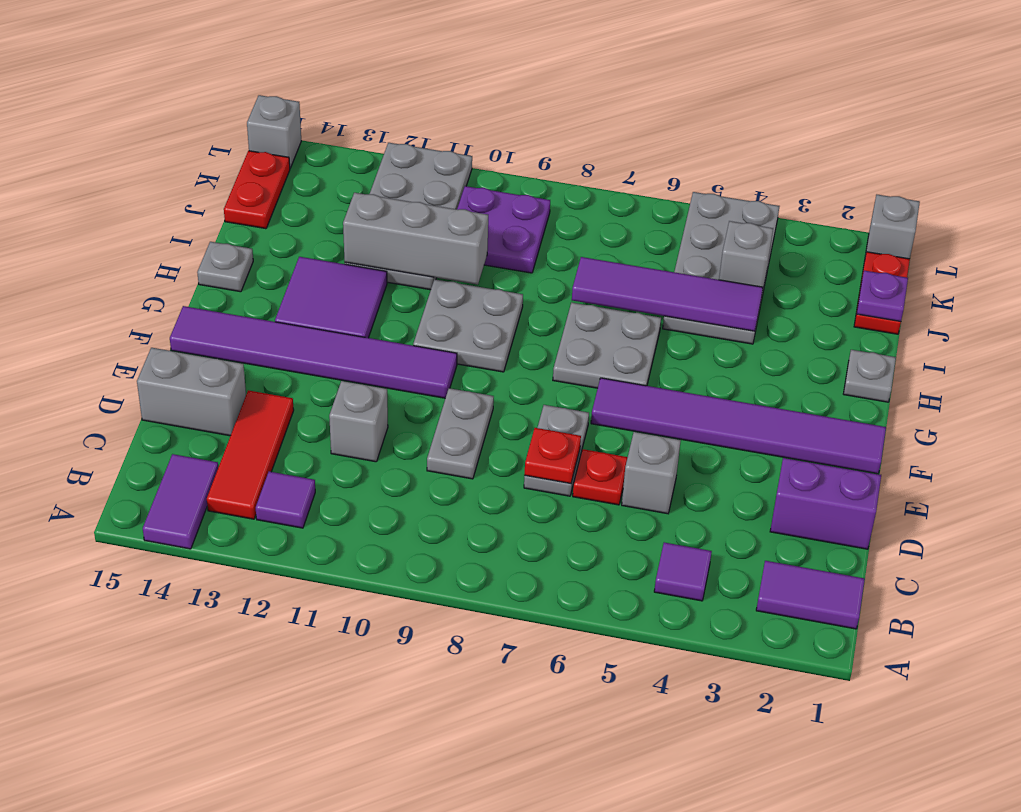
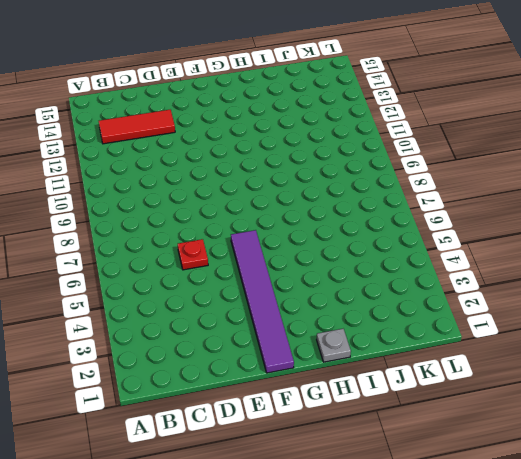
none -> purple 1x2 tile [143,454,218,549]
none -> purple 1x2 tile [756,561,865,629]
none -> purple 1x1 tile [654,542,712,601]
none -> purple 1x1 tile [256,472,315,528]

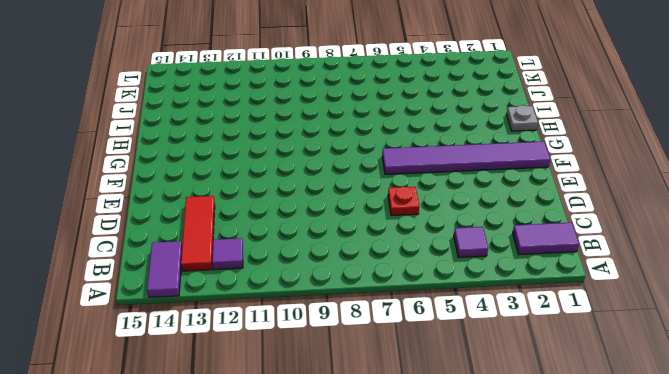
none -> purple 1x2 brick [770,458,881,549]
none -> grey 1x1 brick [622,432,681,514]
none -> grey 1x2 plate [524,405,589,496]
none -> grey 1x2 plate [427,388,494,479]

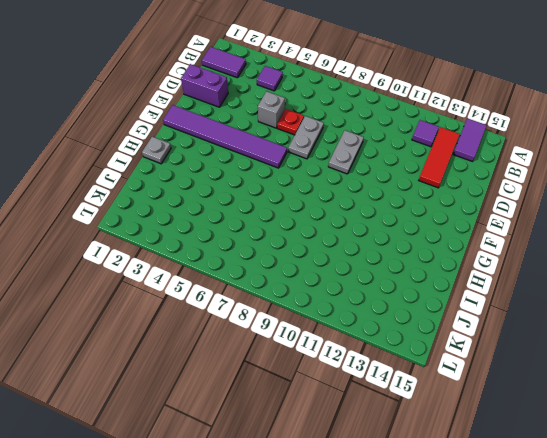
none -> grey 1x1 brick [329,381,388,462]
none -> grey 1x2 brick [137,348,246,436]
none -> purple 1x6 tile [170,306,457,398]
none -> grey 2x2 plate [553,302,661,388]

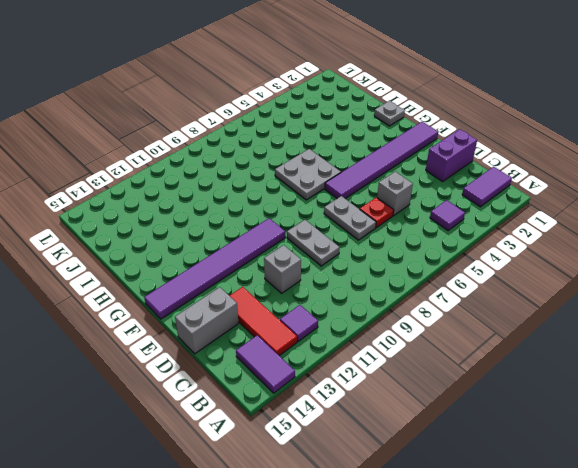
none -> grey 2x2 plate [413,279,523,372]
none -> purple 2x2 tile [275,257,387,338]
none -> grey 1x1 plate [197,242,253,292]
none -> grey 2x4 plate [663,192,779,344]

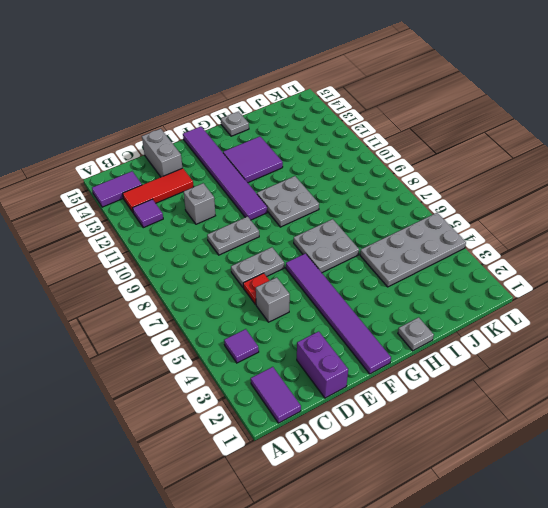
none -> grey 2x4 plate [345,143,472,290]
none -> red 1x2 plate [854,252,910,334]
none -> purple 2x2 plate [457,186,550,273]
none -> red 1x2 plate [224,151,290,229]

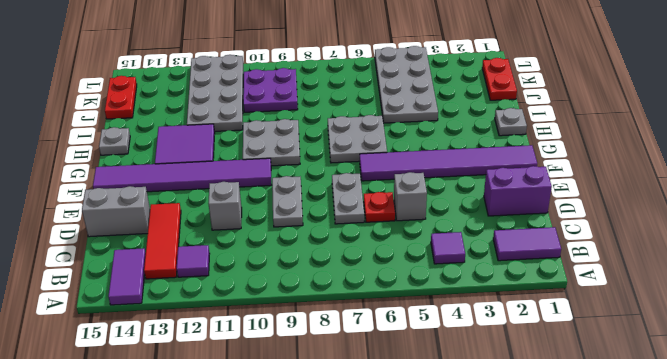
none -> grey 1x1 brick [865,195,920,259]
none -> grey 1x1 brick [247,95,301,168]
none -> red 1x1 plate [524,428,581,483]
none -> purple 1x4 tile [572,257,763,331]

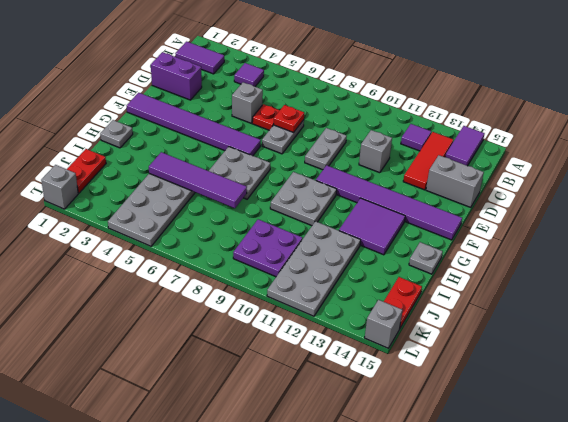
none -> grey 1x3 brick [343,193,488,285]
none -> purple 1x1 plate [857,271,908,321]
none -> grey 1x1 brick [719,221,773,292]

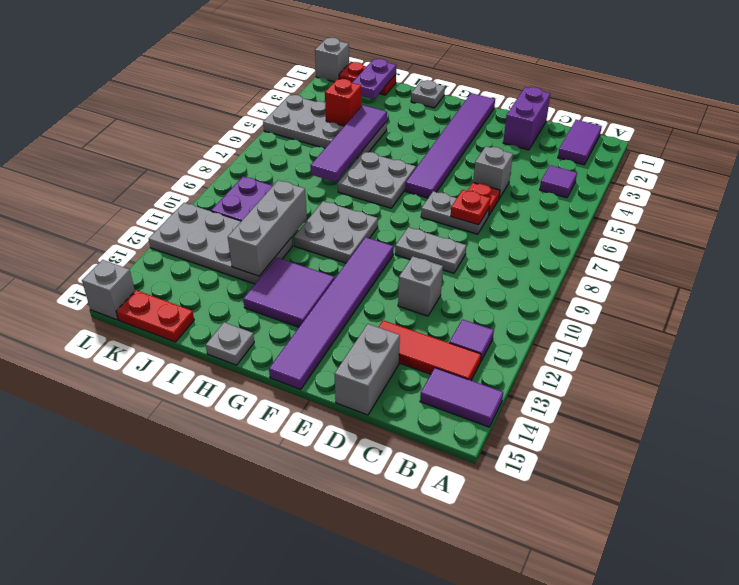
purple 1x2 plate [352,59,396,99] -> purple 1x1 plate [857,271,908,321]
red 1x1 brick [325,79,362,126] -> grey 1x1 brick [719,221,773,292]

